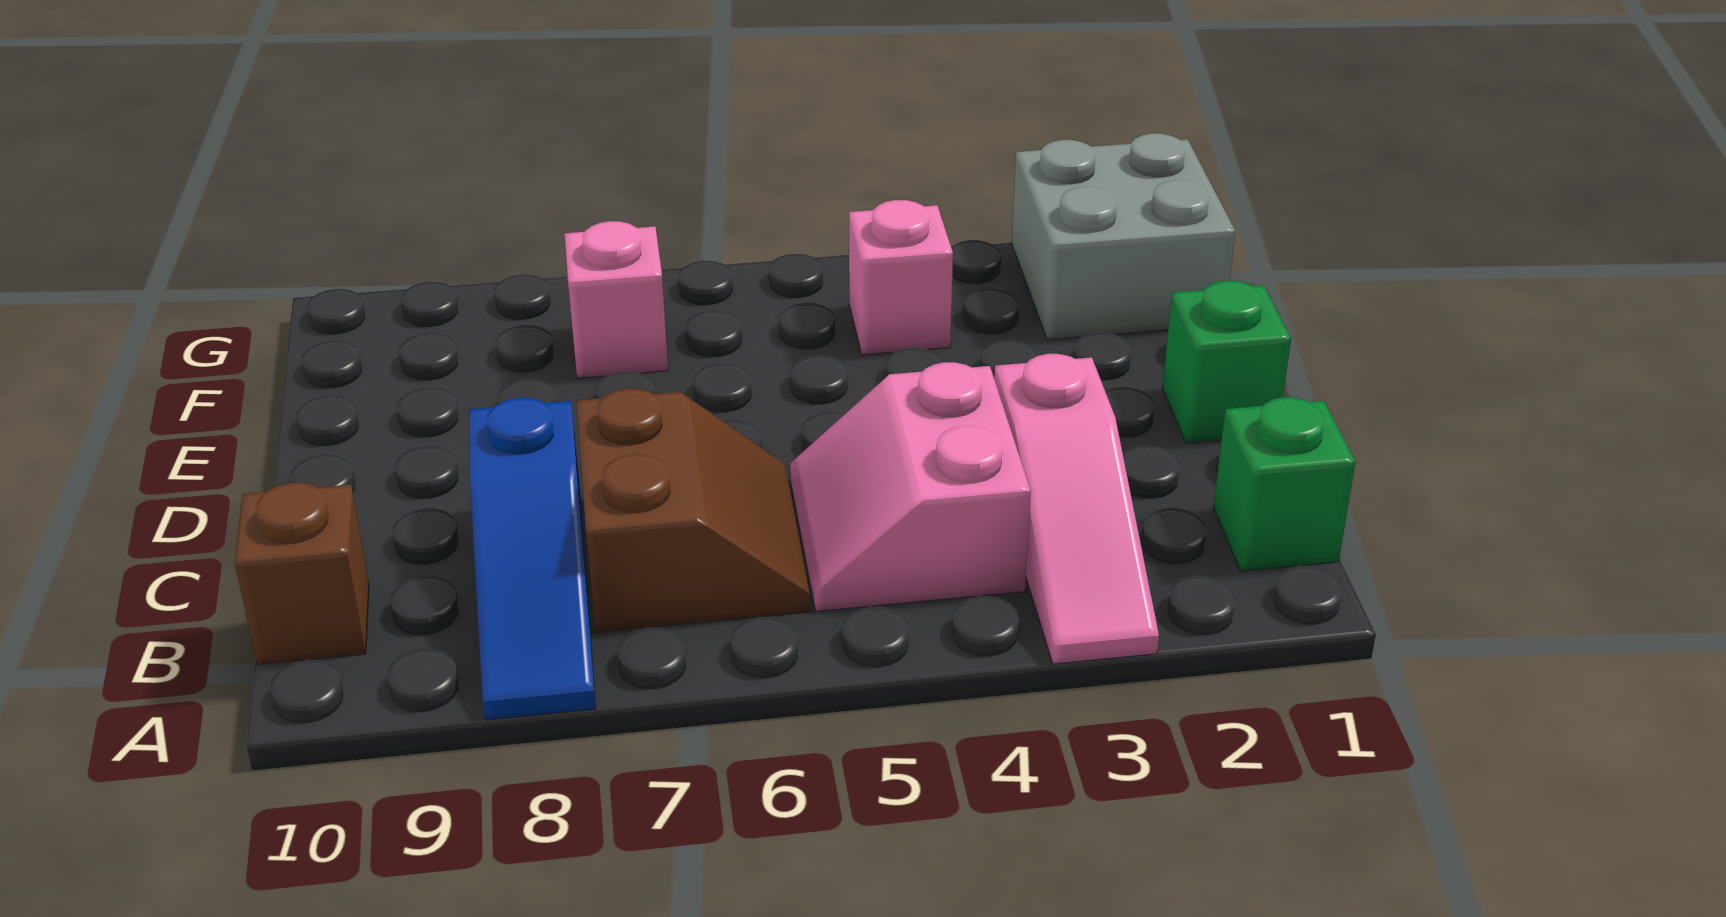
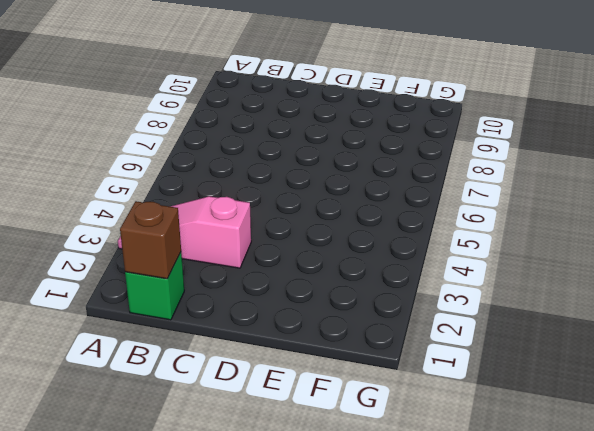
brown 1x1 brick [120,201,181,279] -> brown 1x1 brick moved to [234,482,369,664]
none -> blue 1x3 slope [469,398,596,720]
none -> pink 2x2 slope [790,362,1031,611]

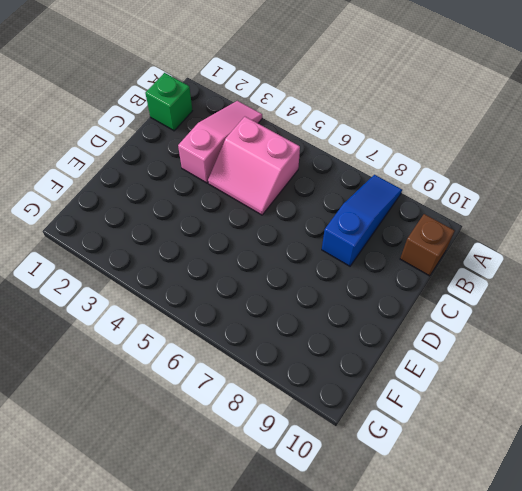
pink 2x2 slope [208,117,300,215] -> pink 2x2 slope turned to [790,362,1031,611]
none -> brown 2x2 slope [577,389,810,632]
none -> green 1x1 brick [1162,281,1291,443]

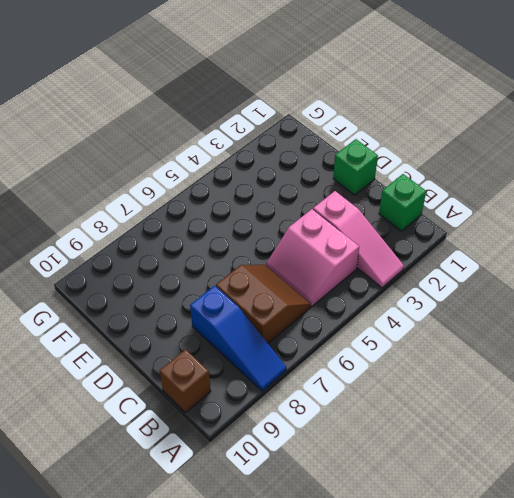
none -> grey 2x2 brick [1012,133,1235,340]
none -> pink 1x1 brick [849,200,953,355]

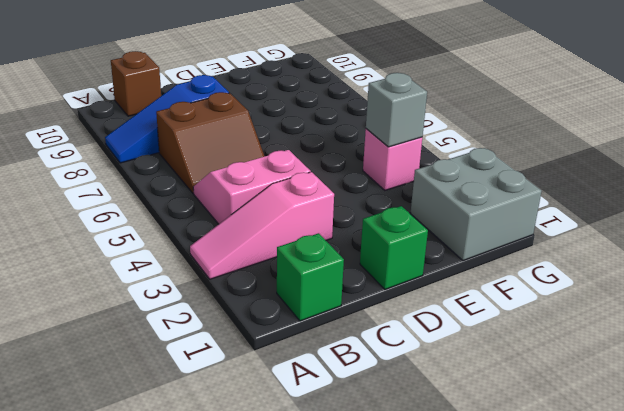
grey 1x1 brick [366,73,427,147] -> none
none -> pink 1x1 brick [565,221,668,378]

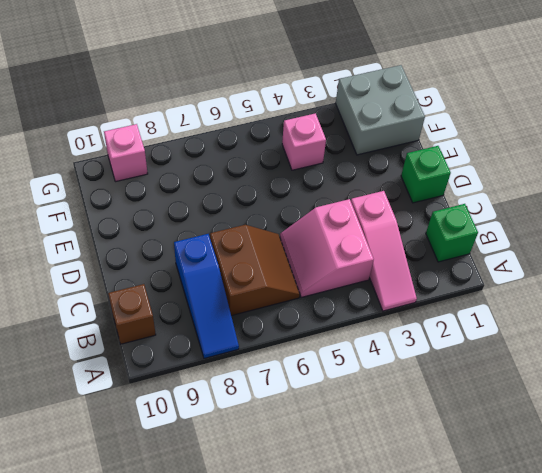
pink 1x1 brick [104,124,148,182] -> pink 1x1 brick moved to [565,221,668,378]

